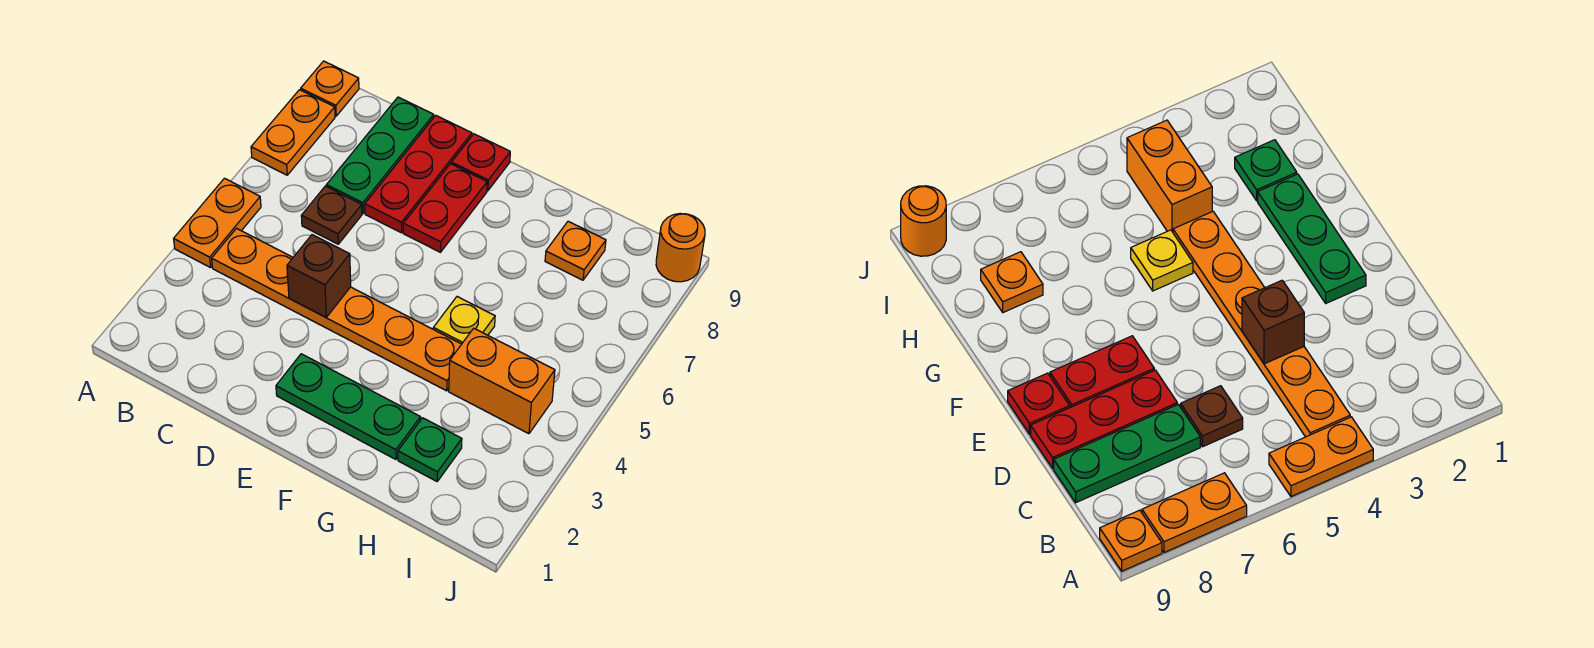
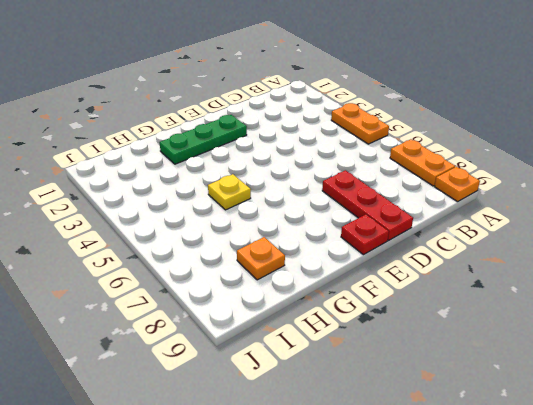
none -> orange 1x6 plate [212,228,461,391]
none -> brown 1x1 plate [301,186,362,244]
none -> green 1x3 plate [326,97,434,213]

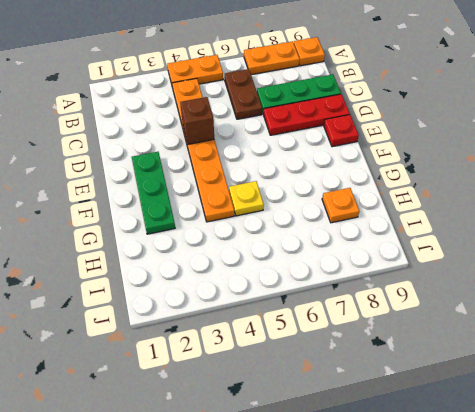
brown 1x2 plate [225,69,262,119] -> brown 1x1 plate [301,186,362,244]
none -> red 1x2 plate [403,164,487,252]
none -> green 1x1 plate [398,418,462,481]
none -> orange 1x2 brick [449,328,555,434]

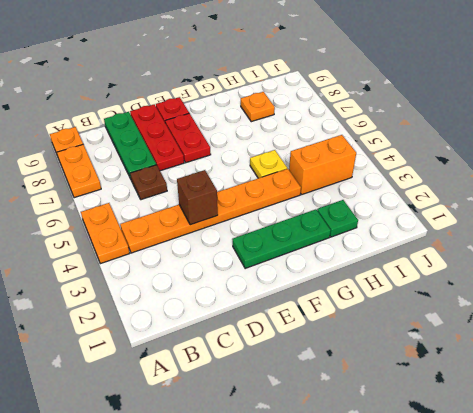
none -> orange 1x1 round brick [656,213,705,282]

